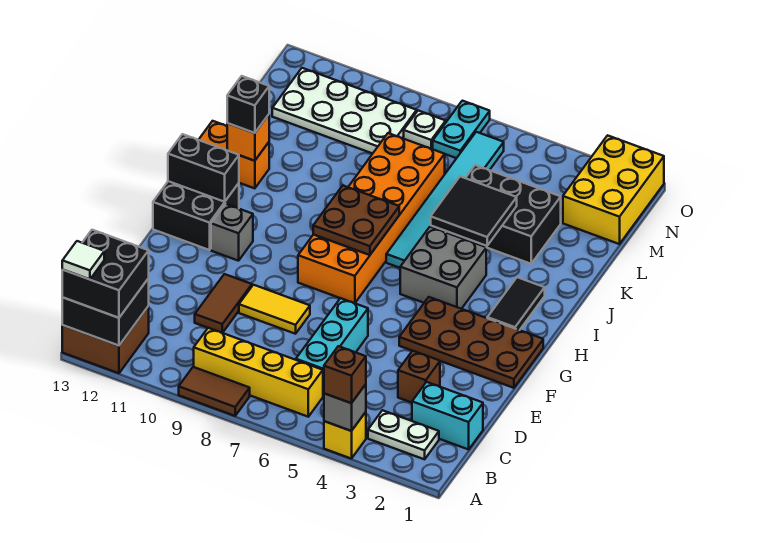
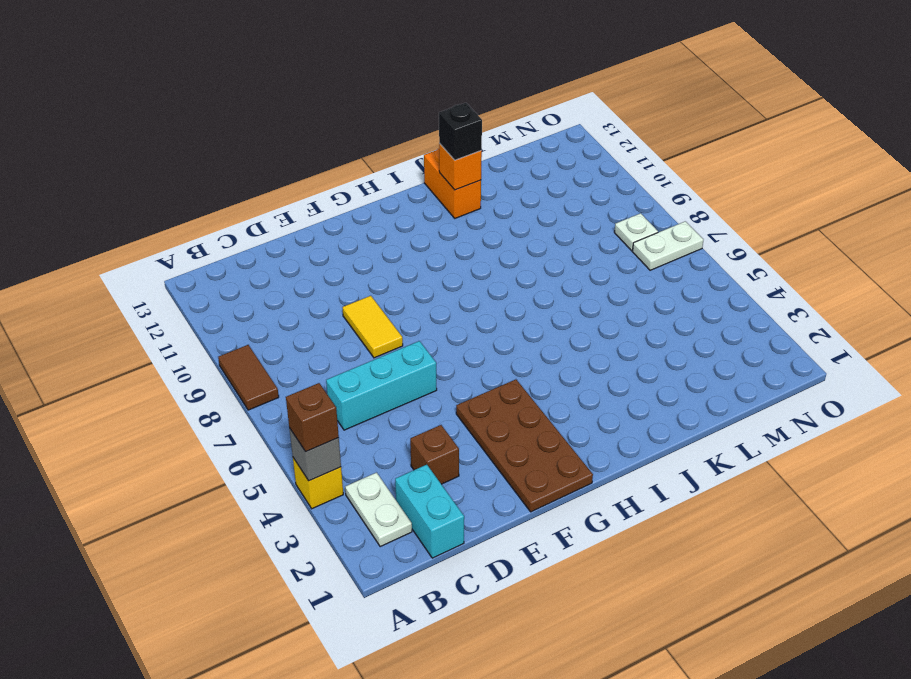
white 1x2 plate [633,221,703,270] -> cyan 1x2 plate [433,101,490,158]
none -> brown 2x2 brick [62,306,149,373]
none -> yellow 1x4 brick [194,328,323,417]
none -> brown 1x2 tile [195,274,252,333]
none -> orange 2x6 brick [298,133,445,303]

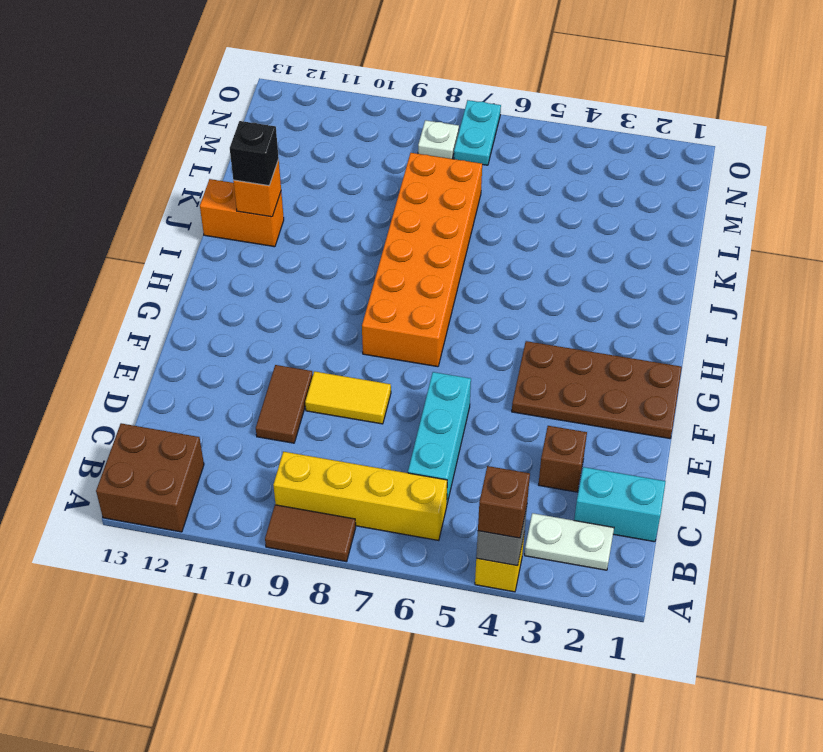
none -> grey 1x1 brick [211,204,253,261]
none -> black 2x2 brick [153,181,239,250]
none -> black 1x2 tile [487,277,545,330]
none -> grey 2x2 brick [400,227,486,309]

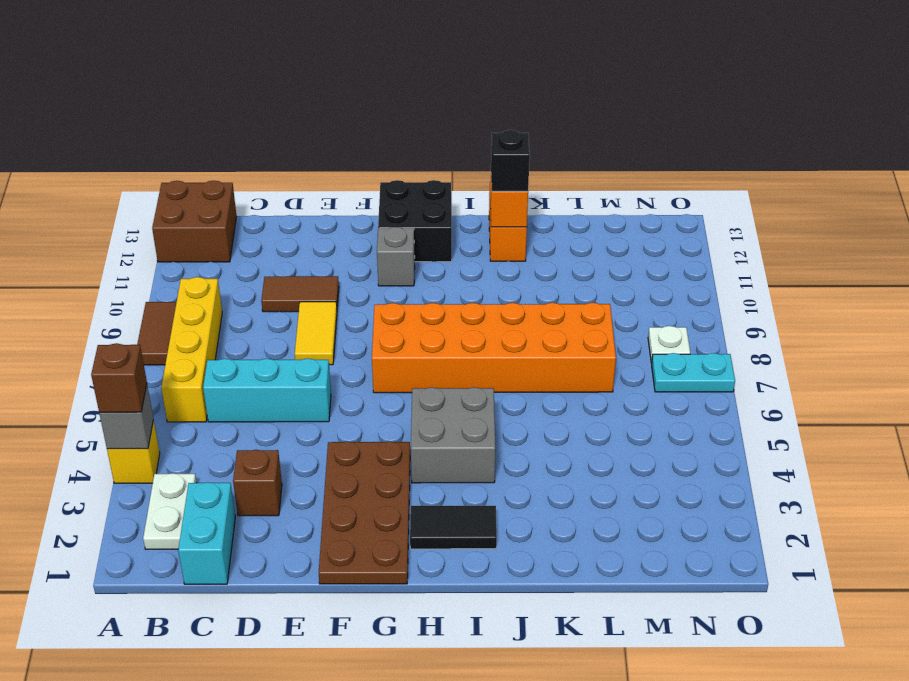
none -> cyan 1x6 tile [386,132,504,268]
none -> black 2x3 brick [446,165,561,264]
none -> yellow 2x3 brick [563,135,664,244]
none -> white 2x4 plate [272,68,417,154]

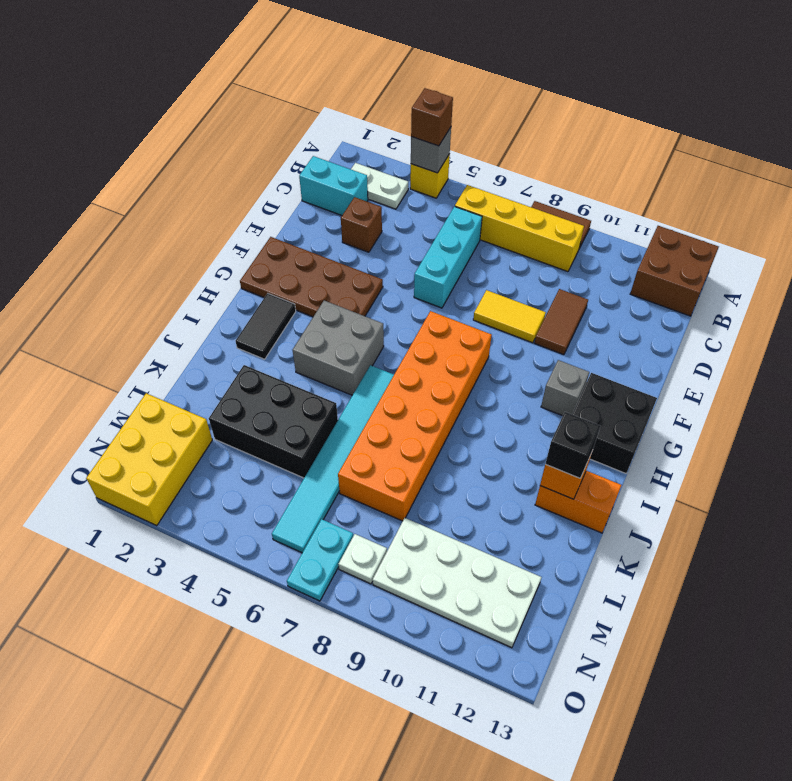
none -> black 2x2 brick [62,278,149,346]
none -> brown 2x2 plate [313,186,399,255]
none -> black 1x2 brick [168,134,239,202]
none -> black 2x2 tile [431,176,517,246]

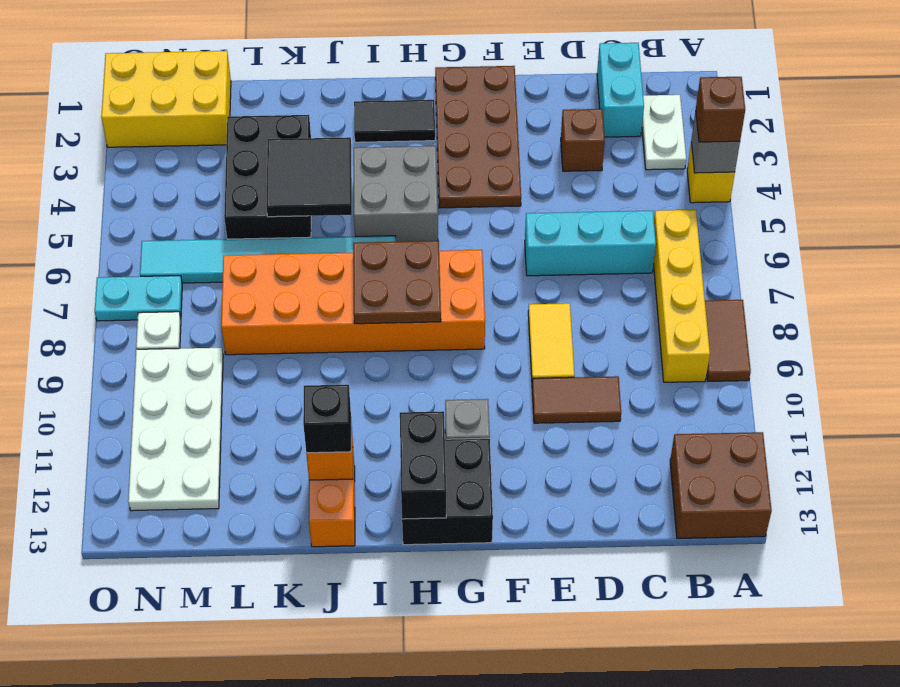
none -> black 2x2 brick [62,278,149,346]
none -> black 2x2 brick [62,230,149,318]
none -> white 1x1 tile [62,241,104,279]

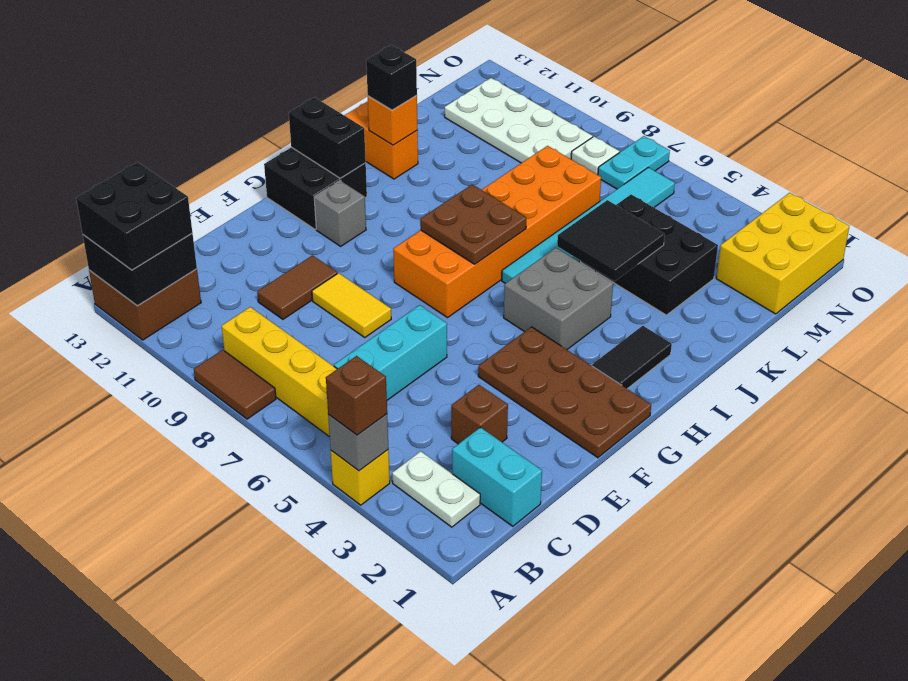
none -> white 1x1 tile [62,241,104,279]

